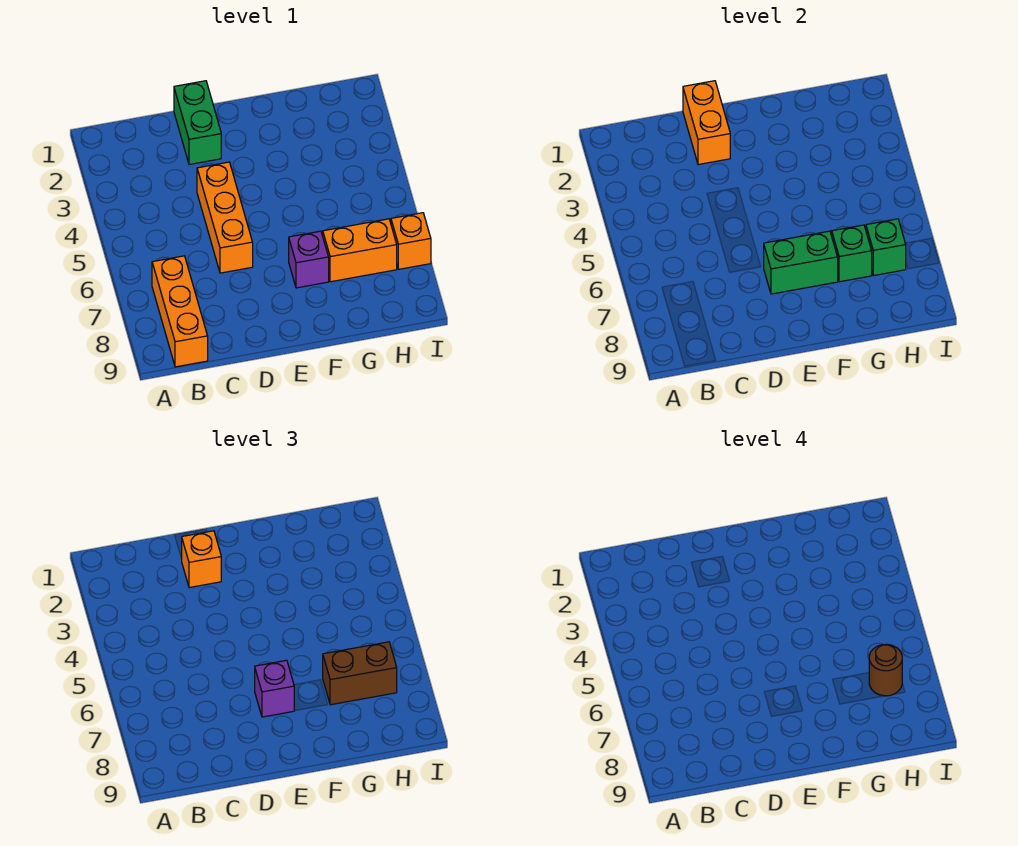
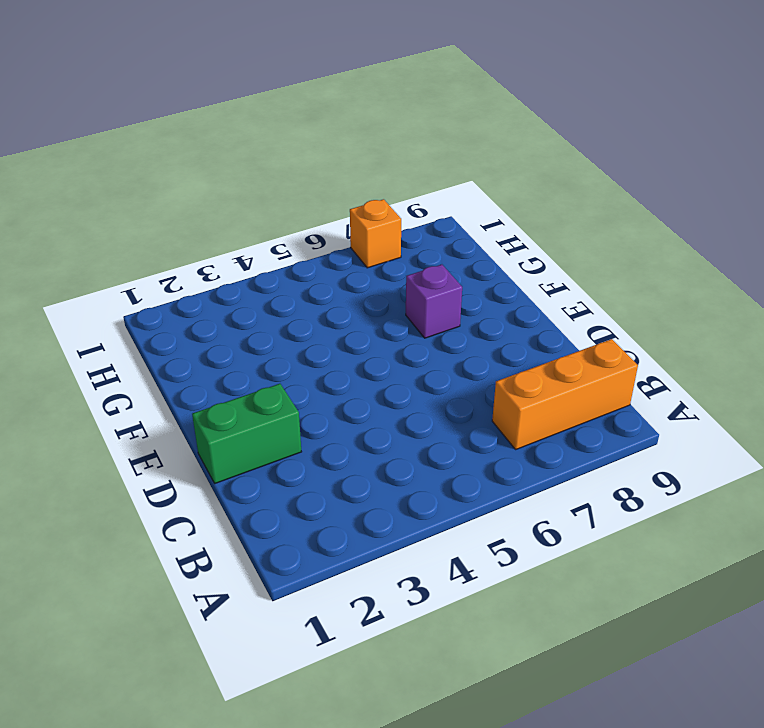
none -> orange 1x3 brick [197,162,253,273]
none -> orange 1x2 brick [323,219,397,282]
none -> orange 1x2 brick [683,81,730,165]

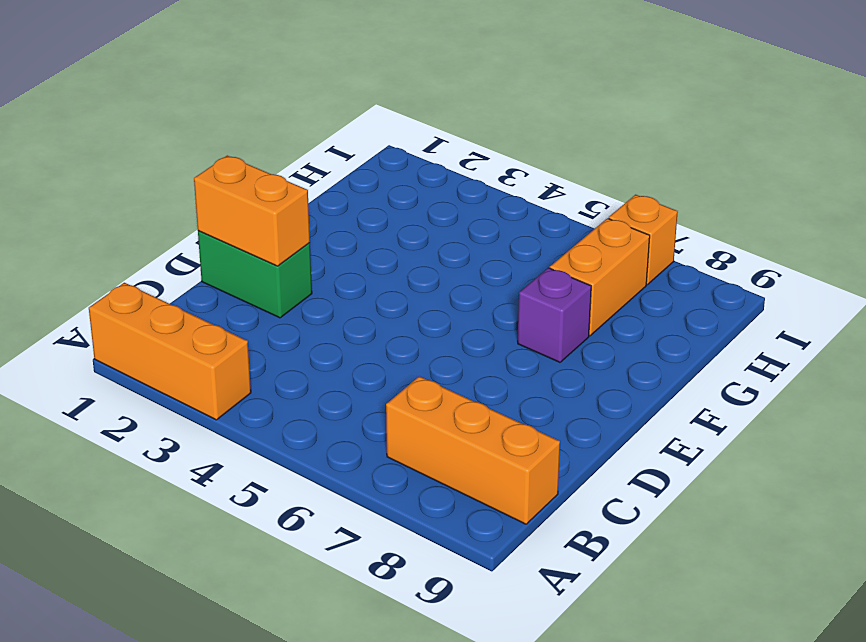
orange 1x3 brick [89,283,251,420] -> orange 1x3 brick moved to [197,162,253,273]
none -> green 1x2 brick [764,231,838,294]
none -> green 1x1 brick [832,225,872,282]
none -> green 1x1 brick [866,219,906,276]

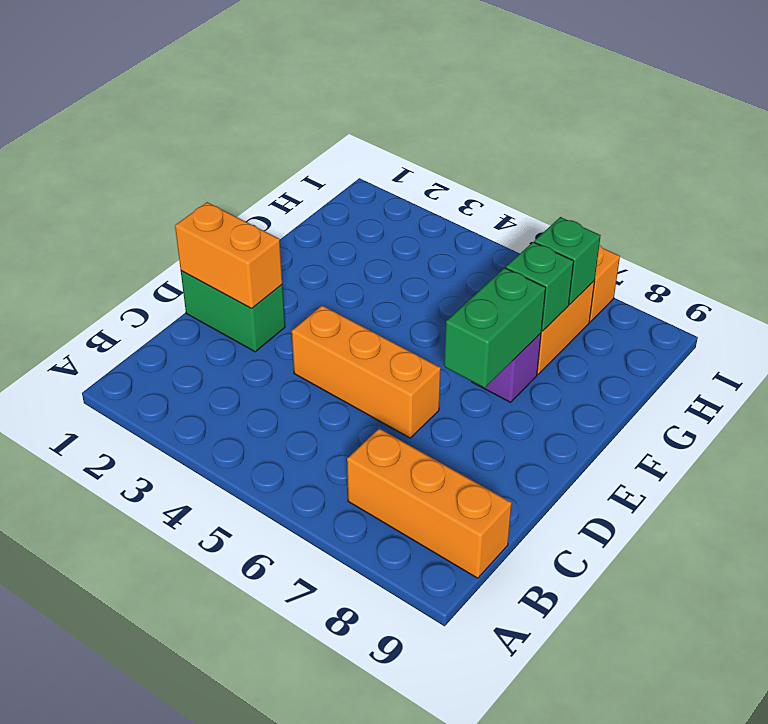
none -> orange 1x1 brick [182,531,221,588]
none -> purple 1x1 brick [255,660,294,717]
none -> brown 1x2 brick [323,642,397,705]

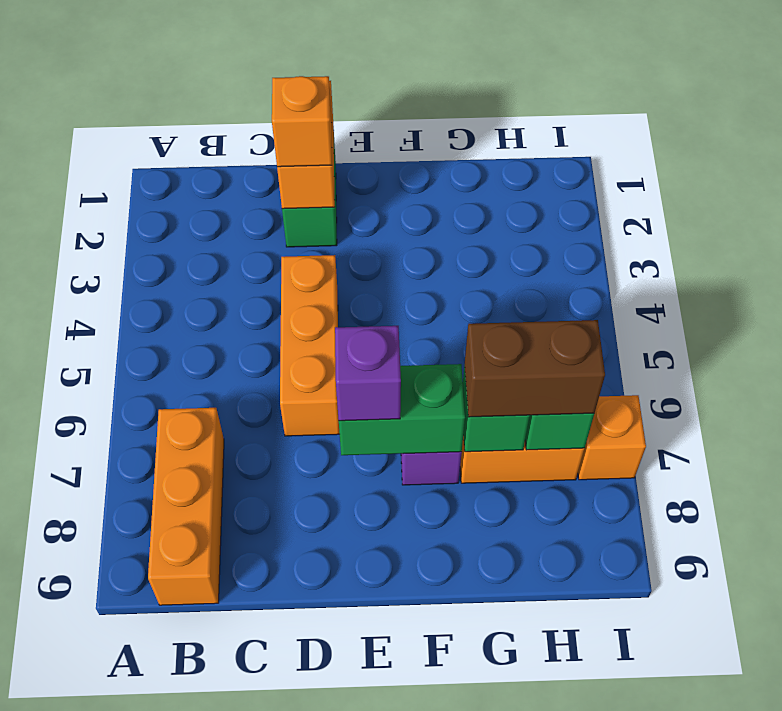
none -> brown 1x1 round brick [869,644,902,696]

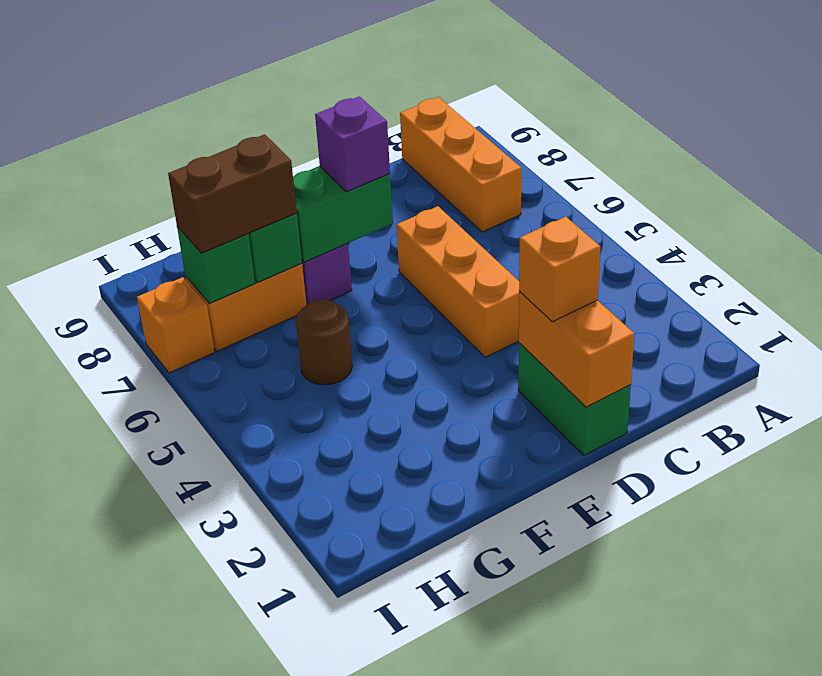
brown 1x1 round brick [296,299,352,385] -> brown 1x1 round brick moved to [869,644,902,696]

